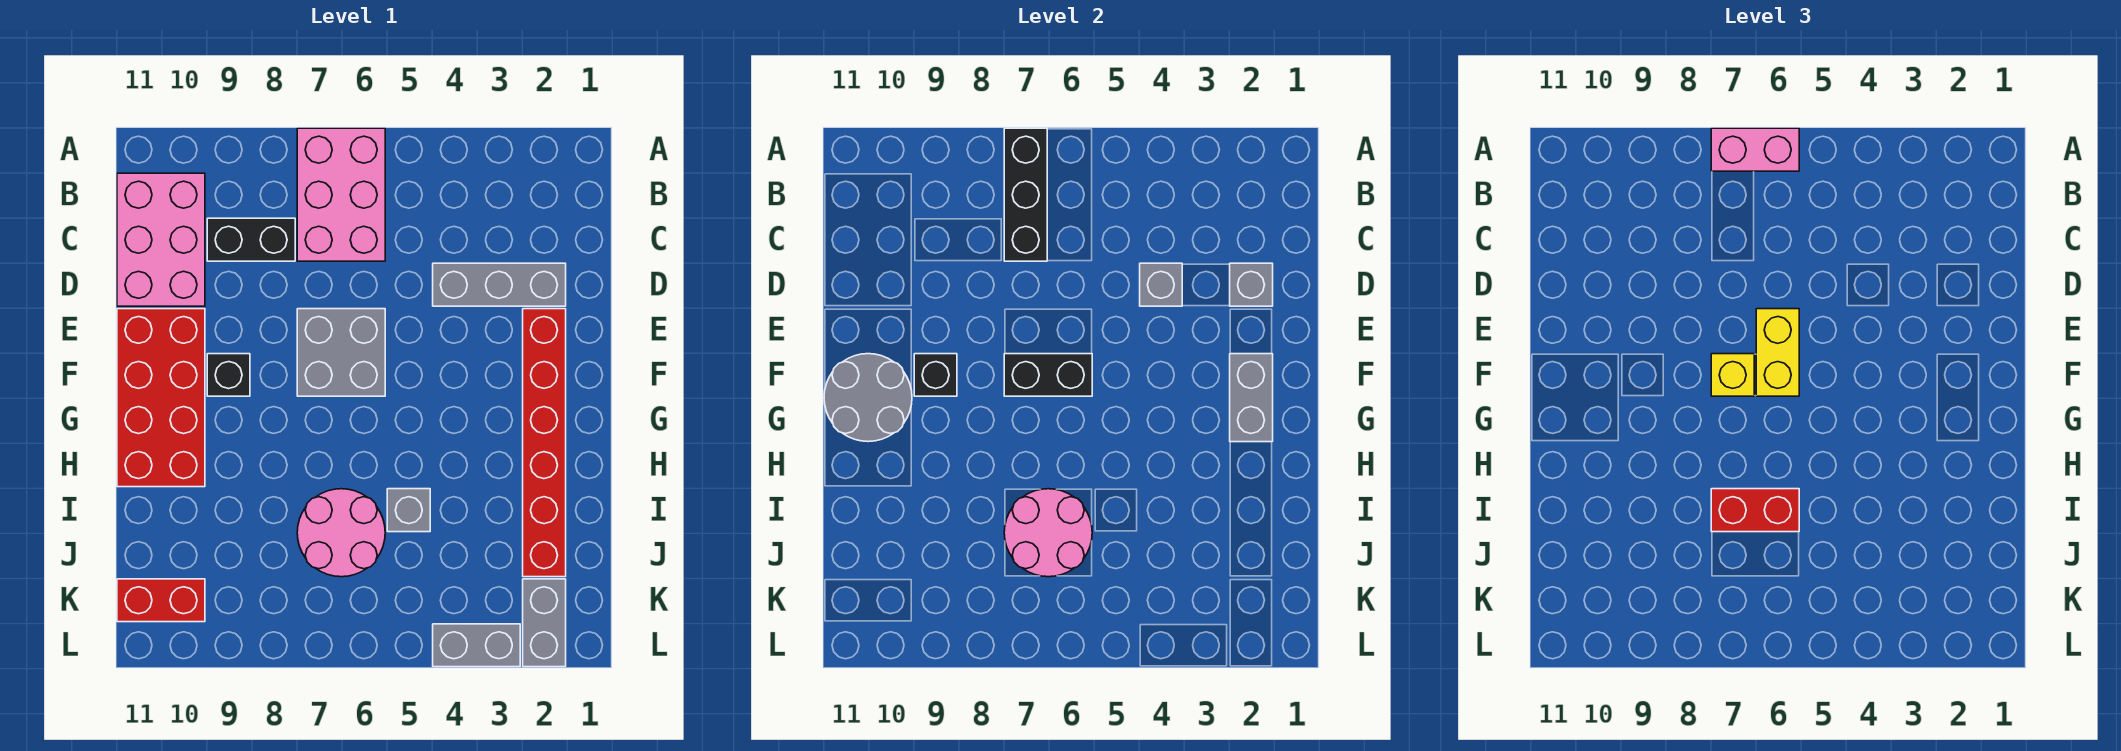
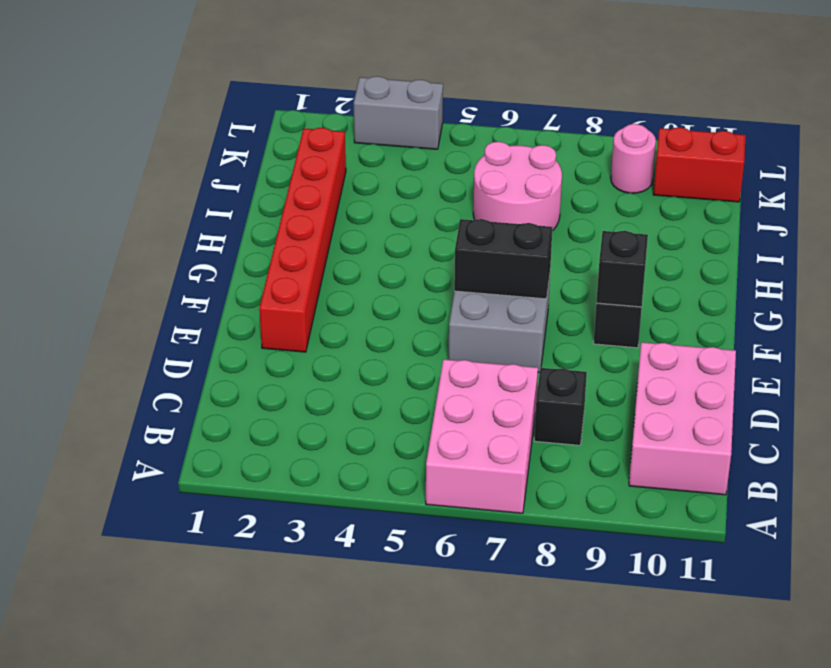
black 1x1 brick [534,368,587,445] -> black 1x2 brick [207,218,295,261]
pink 1x1 round brick [611,124,656,193] -> none
none -> grey 1x3 brick [433,263,566,306]
none -> red 2x4 brick [117,309,205,487]
none -> grey 1x1 brick [387,489,430,532]

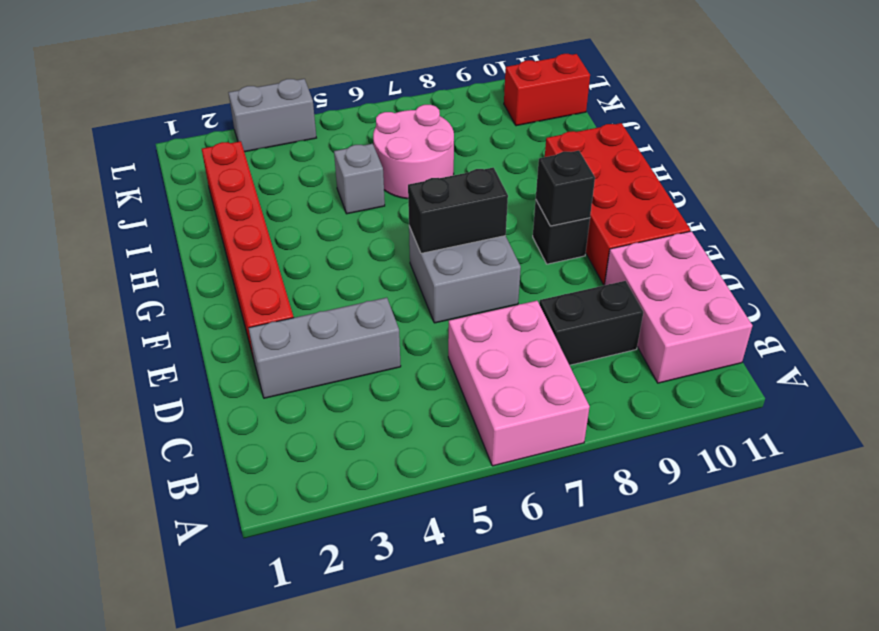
none -> grey 1x2 brick [523,579,566,667]
none -> black 1x3 brick [1004,128,1047,261]
none -> grey 1x1 brick [1230,263,1273,306]

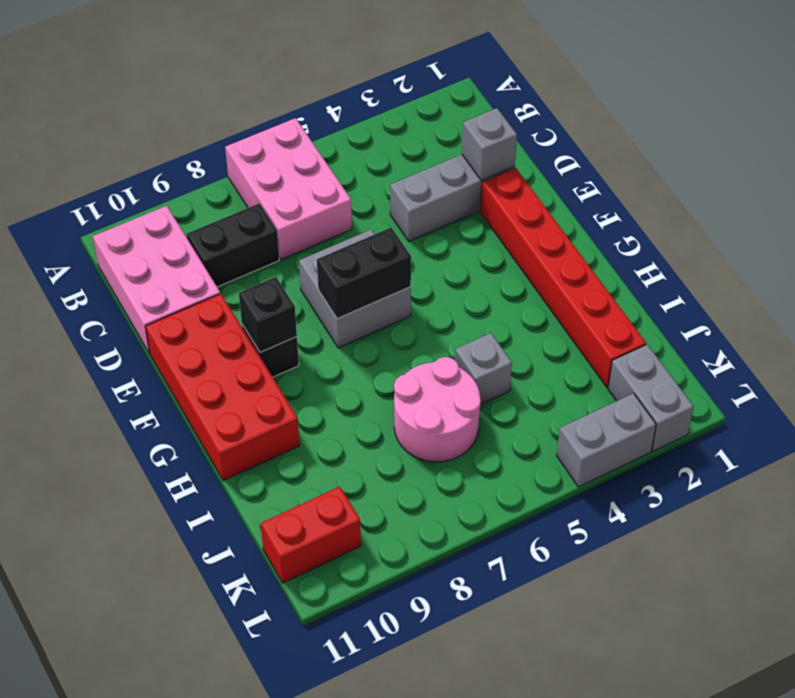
none -> black 1x3 brick [1004,128,1047,261]
none -> grey 1x1 brick [1140,263,1182,306]
none -> grey 1x2 brick [1230,354,1273,442]

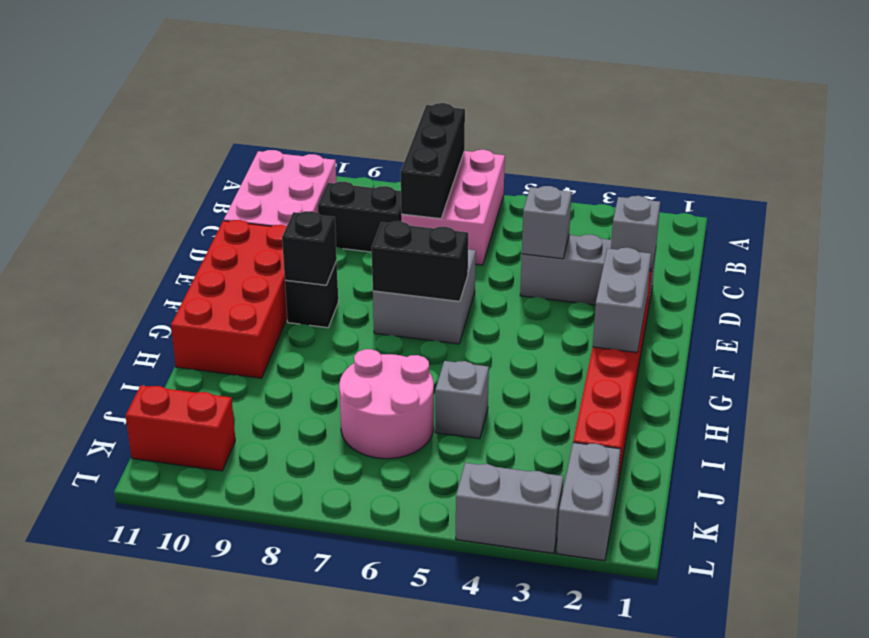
none -> grey 2x2 round brick [824,354,912,442]
none -> pink 2x2 round brick [1004,489,1092,577]
none -> pink 1x2 brick [1711,128,1799,171]

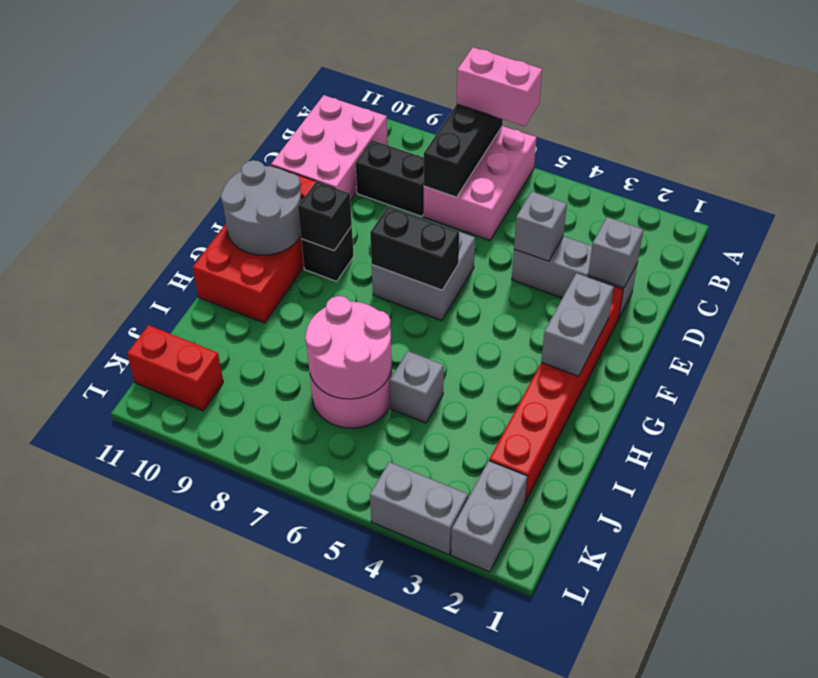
none -> yellow 1x2 brick [1756,309,1799,396]
none -> yellow 1x1 brick [1711,354,1754,396]
none -> red 1x2 brick [1711,489,1799,532]

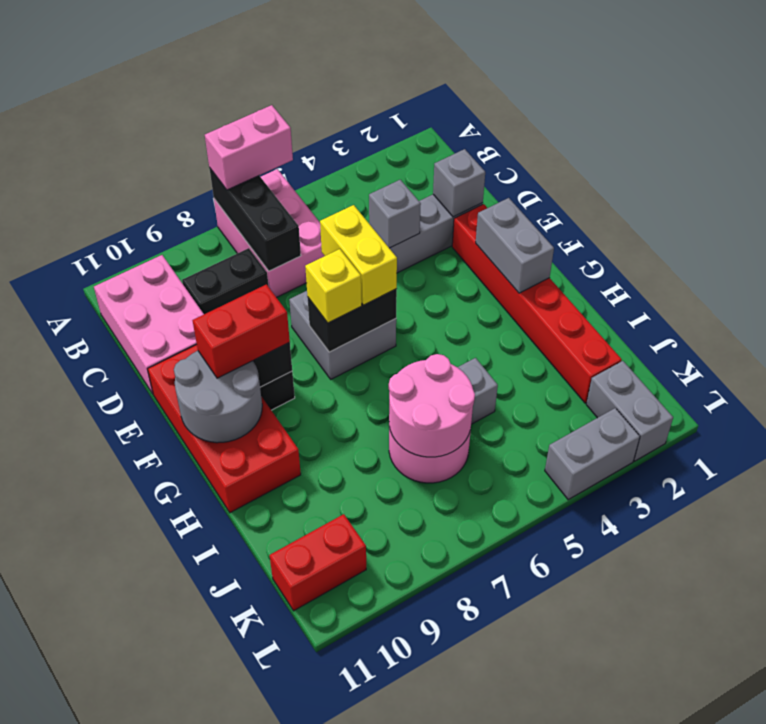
red 1x2 brick [193,284,290,378] -> red 1x2 brick moved to [1711,489,1799,532]

